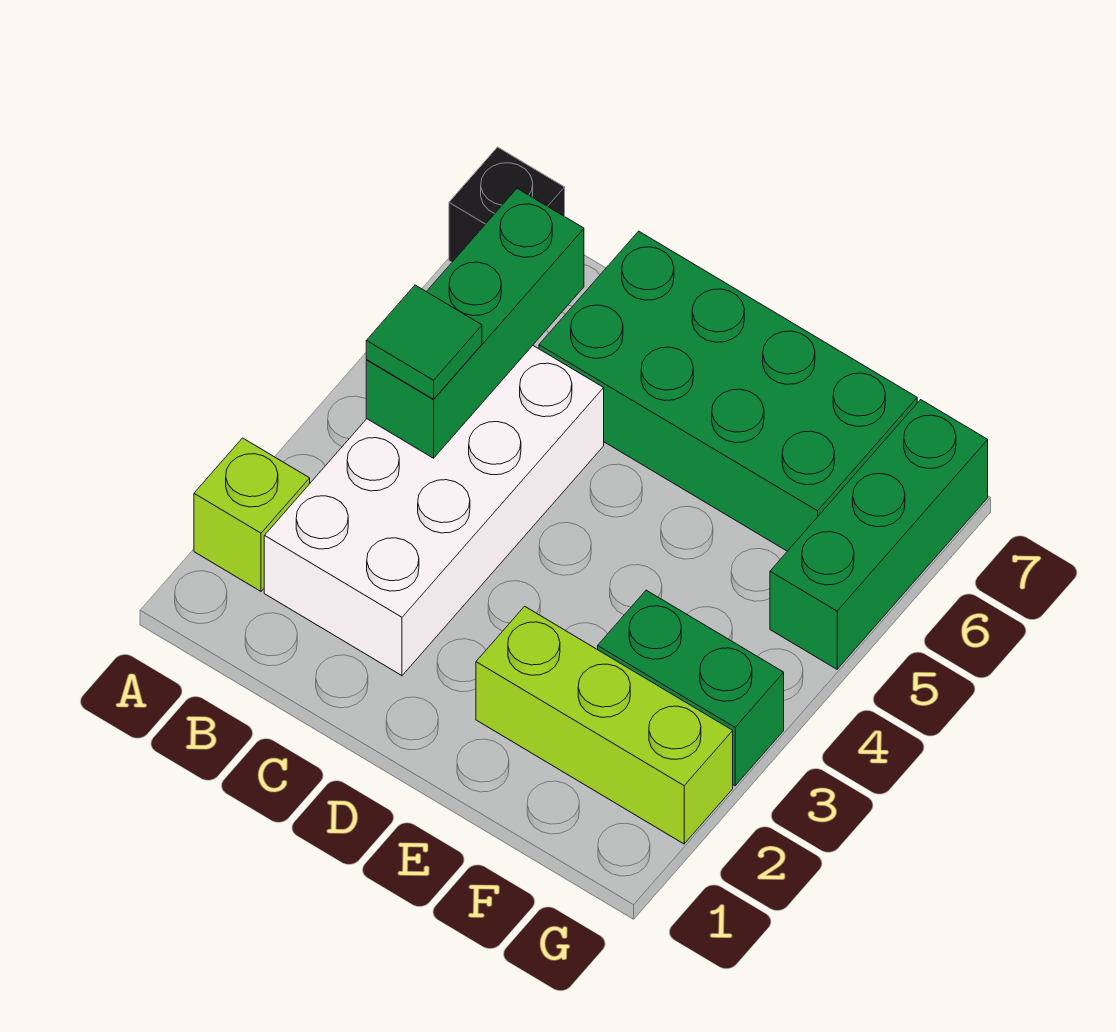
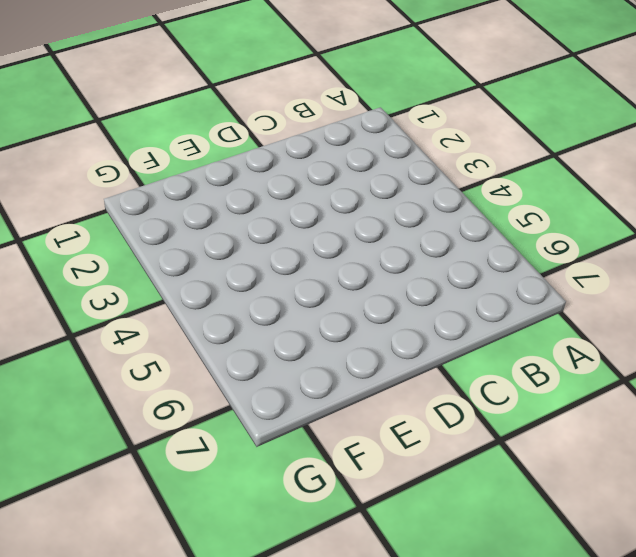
none -> lime 1x1 brick [194,438,310,591]
none -> black 1x1 brick [449,147,565,262]

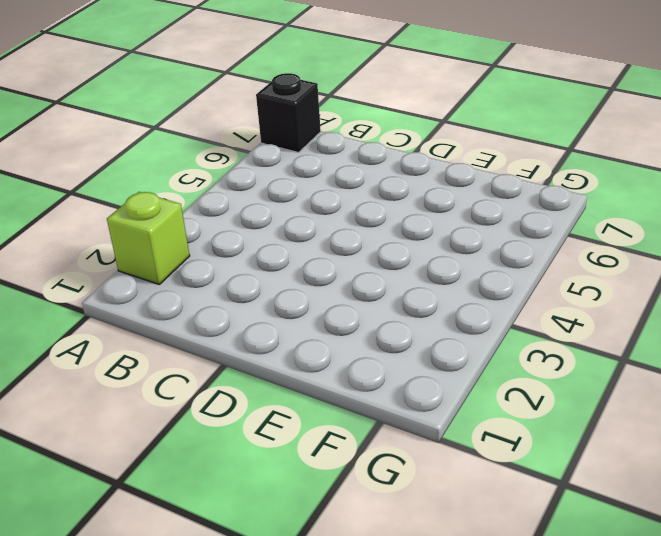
none -> white 2x4 brick [264,346,604,676]
none -> green 2x4 brick [539,231,917,551]

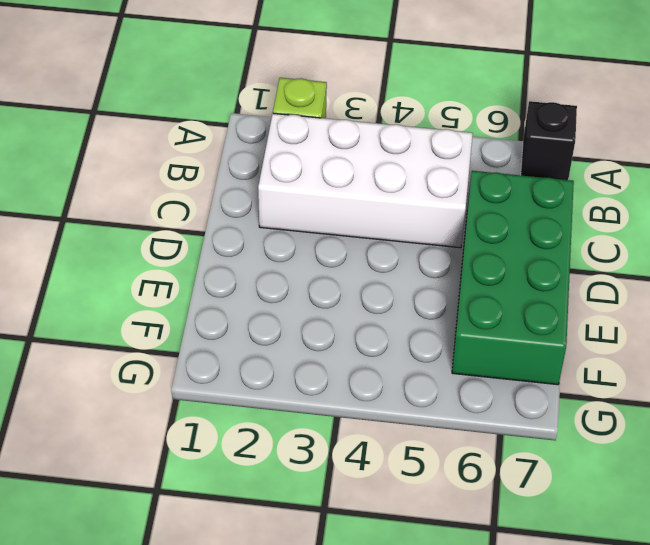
none -> lime 1x3 brick [476,606,733,844]
none -> green 1x2 brick [598,590,784,786]

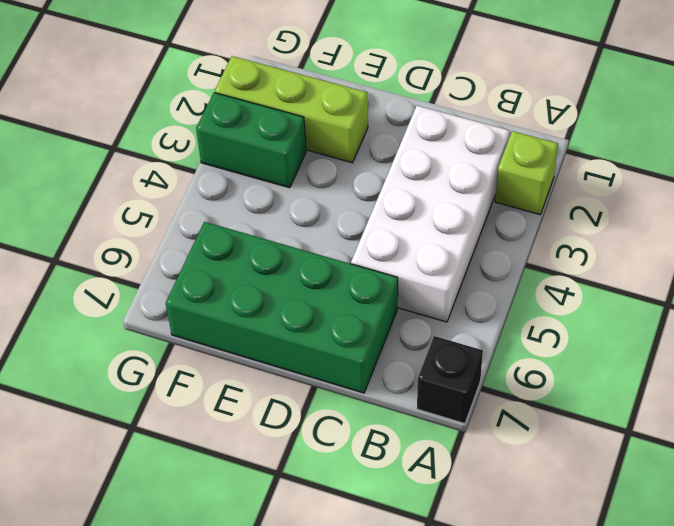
none -> green 1x3 brick [770,400,988,669]
none -> green 1x3 brick [366,189,584,458]

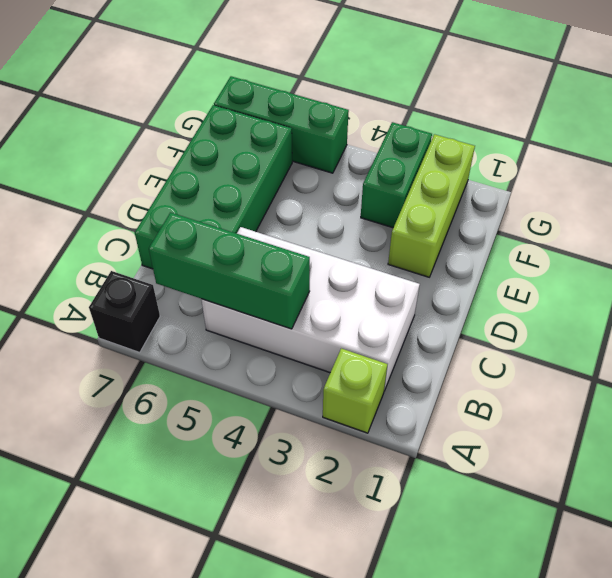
none -> green 1x1 tile [366,285,482,399]

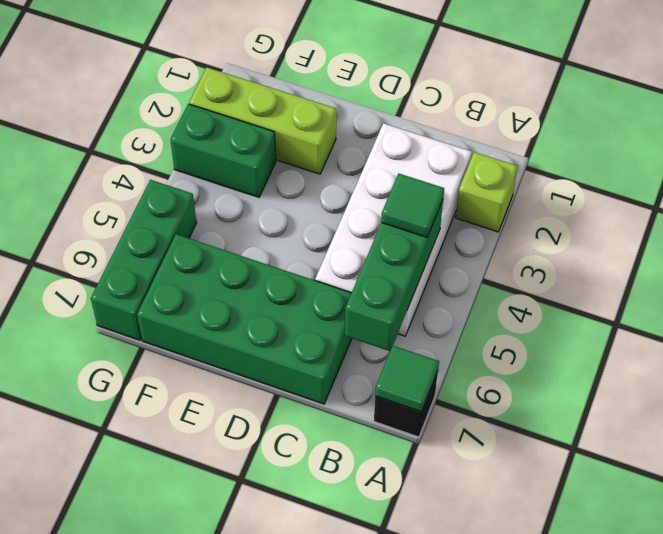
green 1x1 tile [375,346,439,412] -> none

